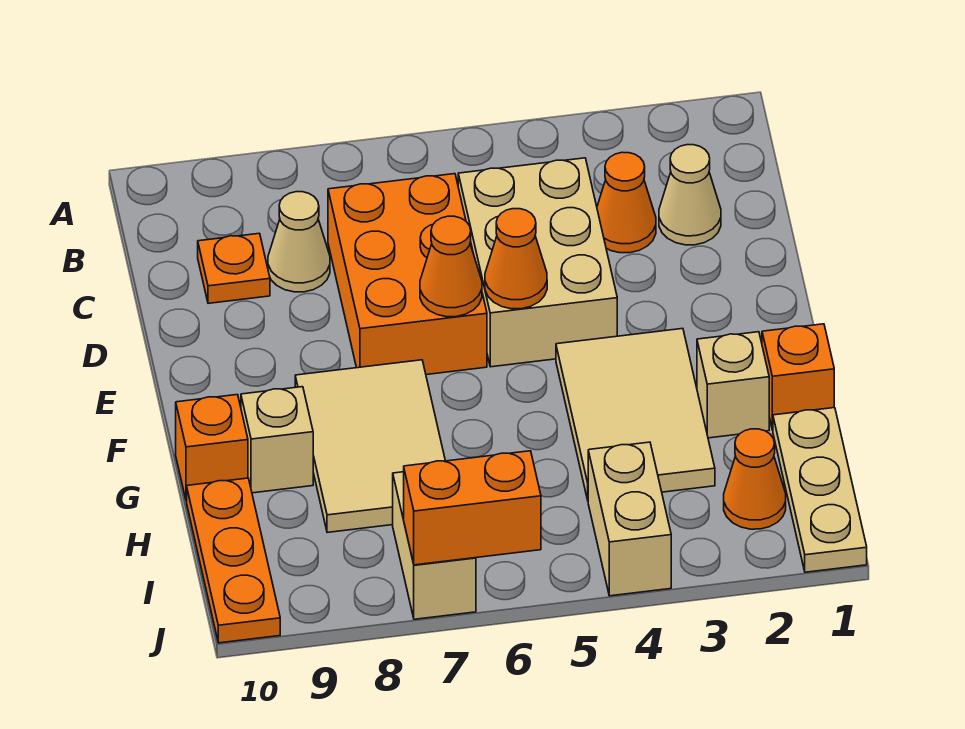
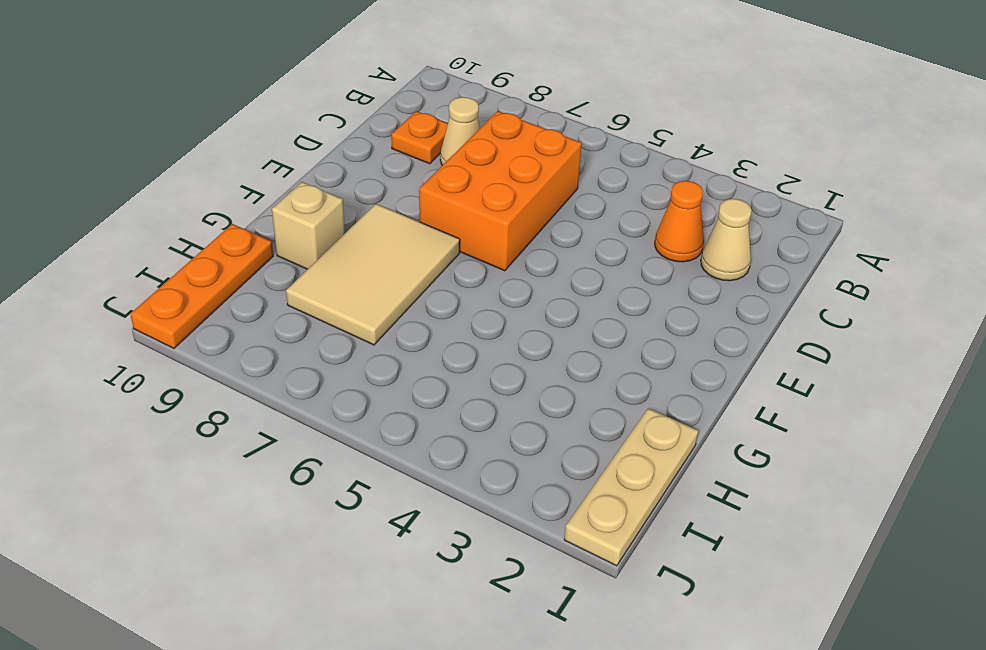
none -> tan 2x3 brick [458,158,617,367]
none -> tan 2x3 tile [556,328,715,500]
none -> orange 1x1 brick [762,324,834,430]

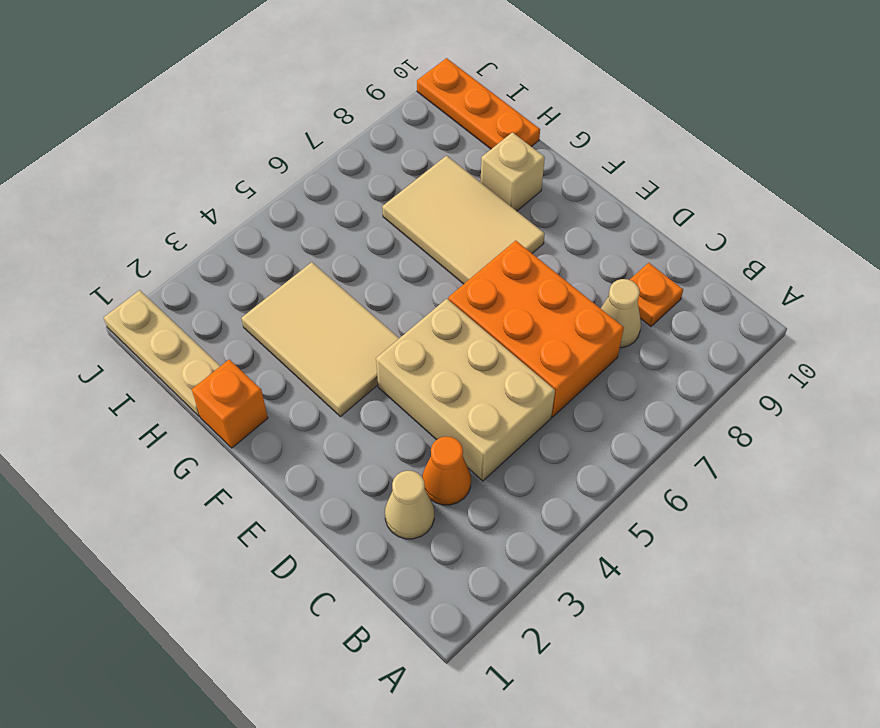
none -> tan 1x1 brick [697,332,769,438]
none -> orange 1x1 brick [176,395,248,501]
none -> orange 1x1 cone [724,429,786,529]

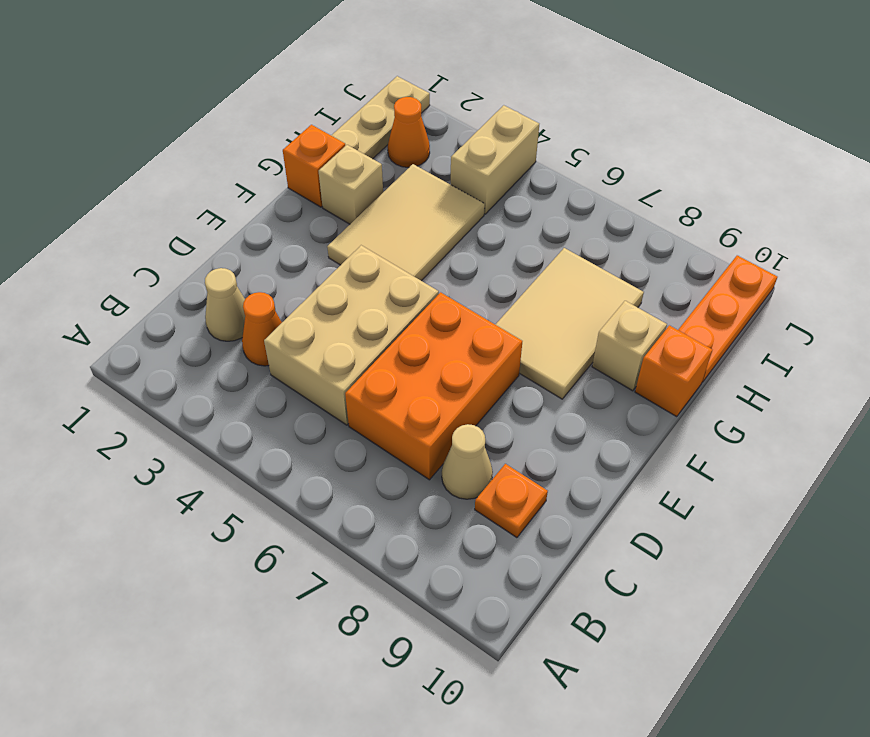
none -> tan 1x2 brick [393,472,476,619]
none -> orange 1x1 cone [485,209,547,309]
none -> orange 1x1 cone [420,216,482,317]

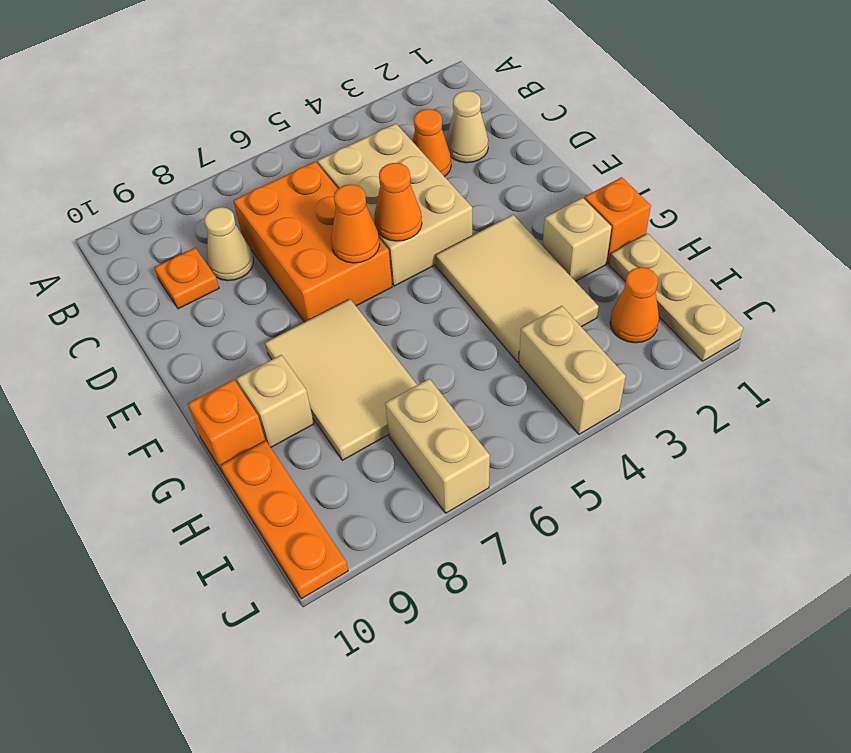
none -> orange 1x2 brick [404,451,541,565]

